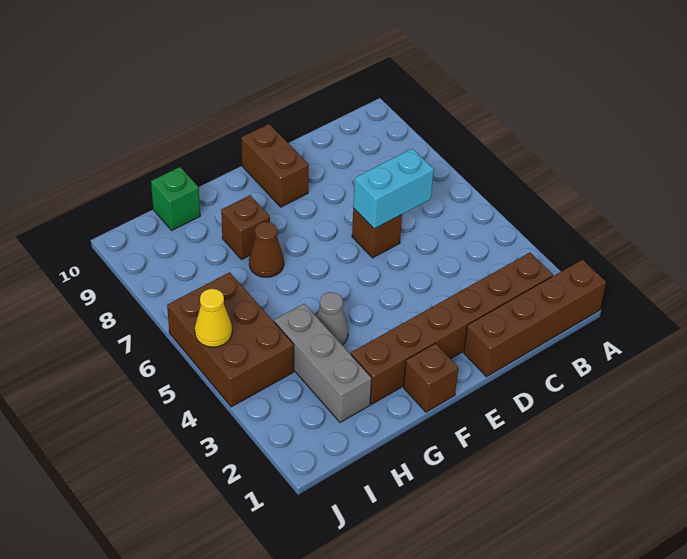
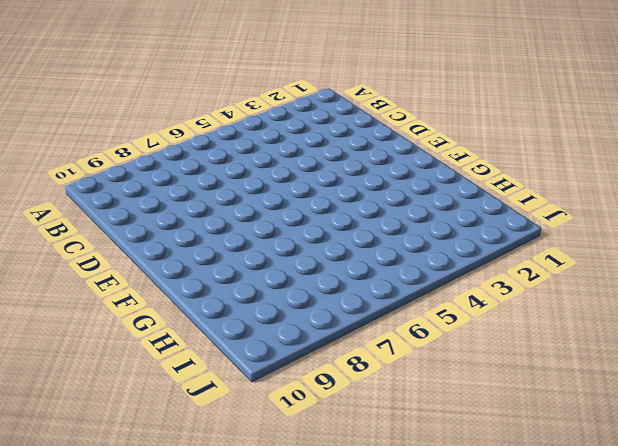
none -> brown 1x4 brick [464,260,606,377]
none -> brown 1x6 brick [351,253,553,404]
none -> brown 1x1 brick [352,208,402,258]

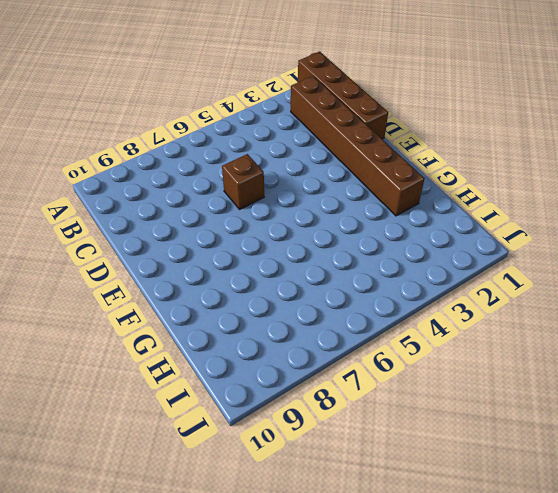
none -> brown 1x2 brick [241,124,309,207]
none -> brown 1x1 brick [404,343,458,412]
none -> grey 1x1 cone [316,292,348,345]

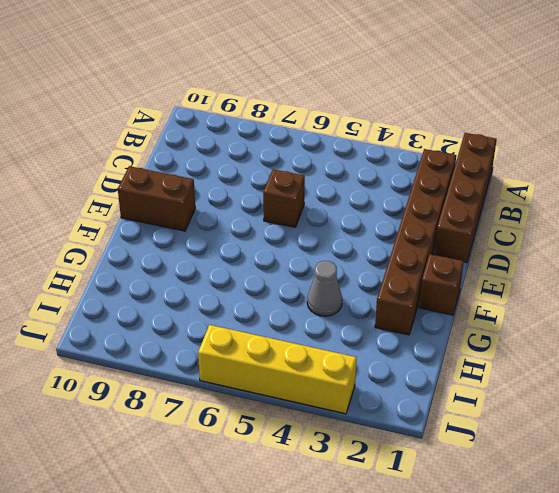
yellow 1x4 brick [198,325,357,414] -> brown 2x3 brick [167,272,294,407]
none -> brown 1x1 cone [249,222,284,277]
none -> brown 1x1 brick [221,195,270,260]
none -> grey 1x3 brick [274,304,372,423]

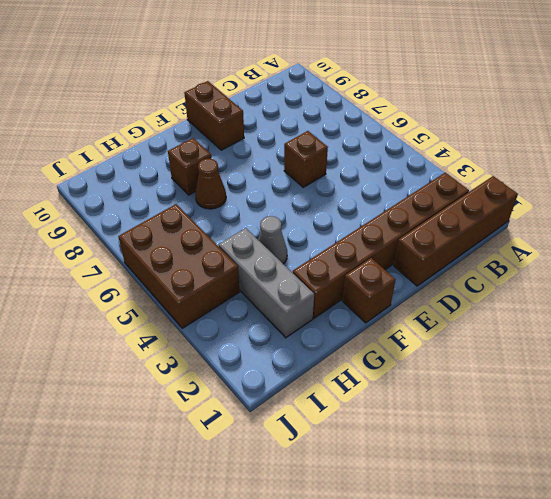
none -> green 1x1 brick [151,167,200,230]
none -> cyan 1x2 brick [353,148,434,229]
none -> yellow 1x1 cone [195,289,232,347]

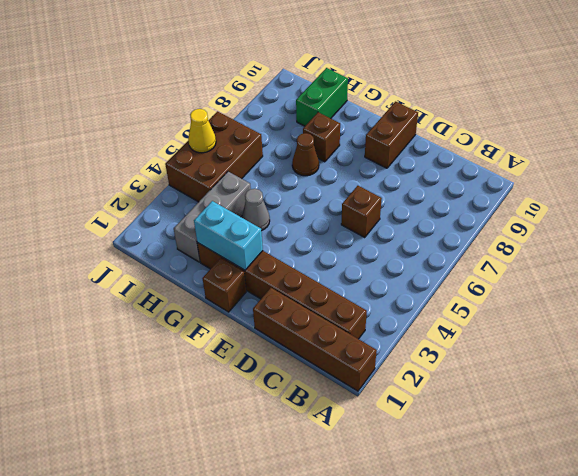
cyan 1x2 brick [194,201,263,270] -> cyan 1x2 brick moved to [353,148,434,229]
green 1x2 brick [296,68,348,126] -> green 1x1 brick [151,167,200,230]

